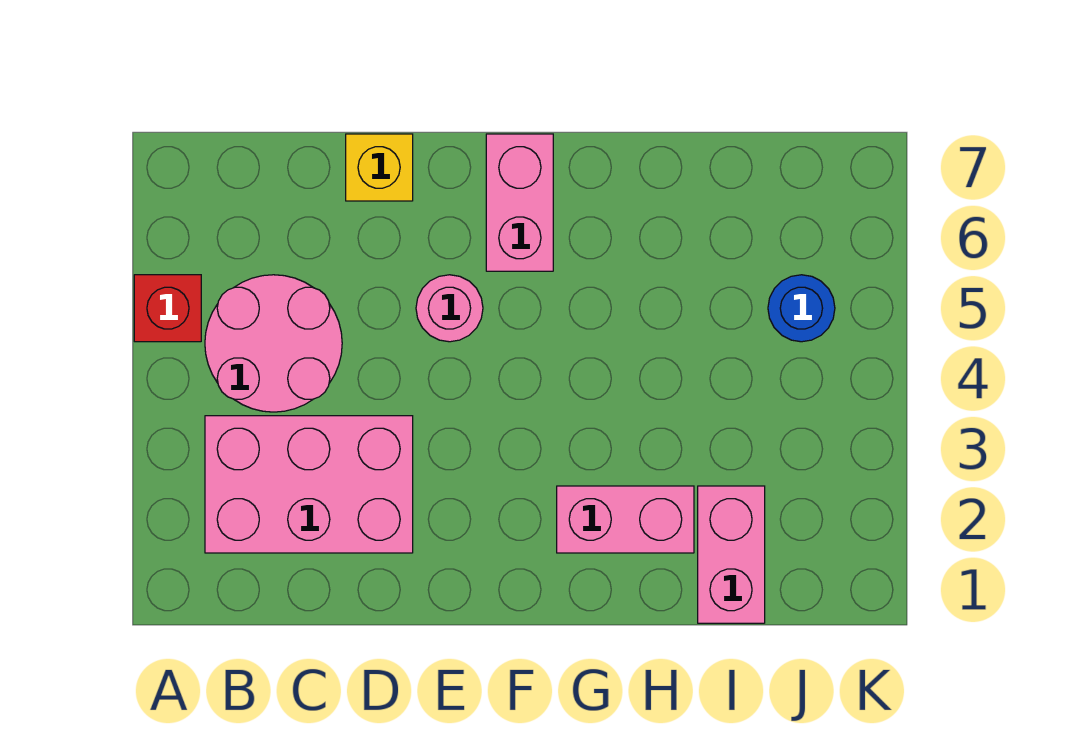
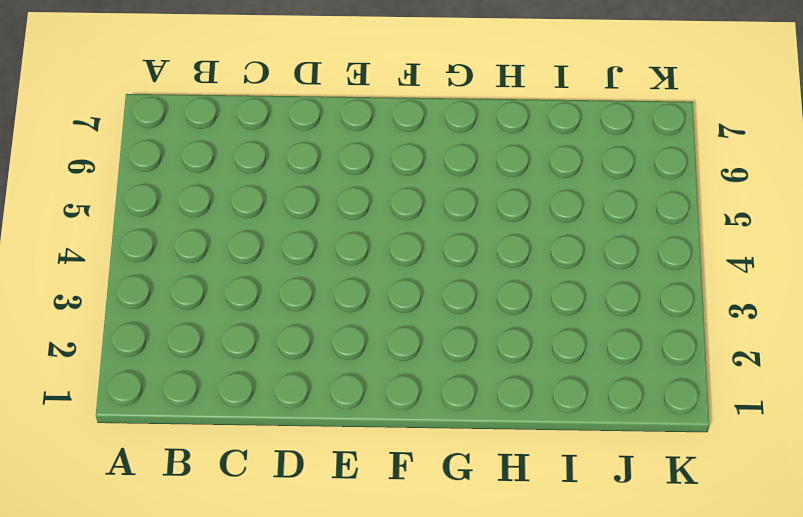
none -> red 1x1 brick [134,275,201,342]
none -> pink 2x3 brick [205,416,413,553]

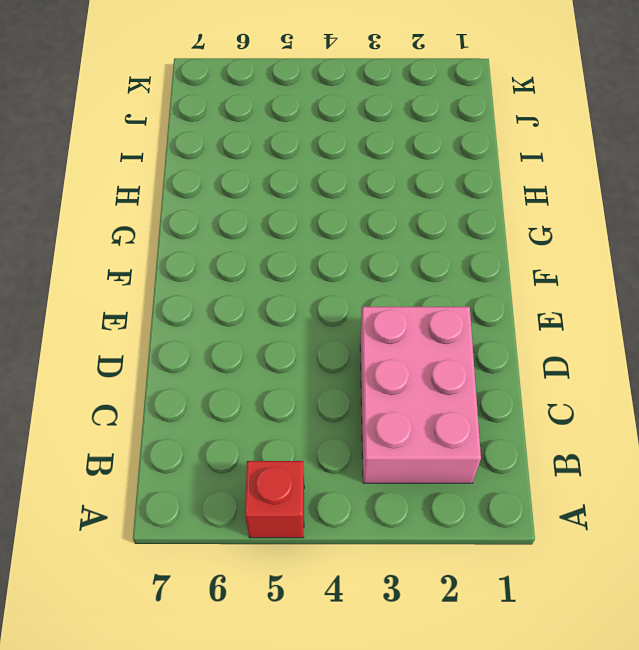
none -> pink 2x2 round brick [205,275,342,412]
none -> yellow 1x1 brick [346,134,413,201]

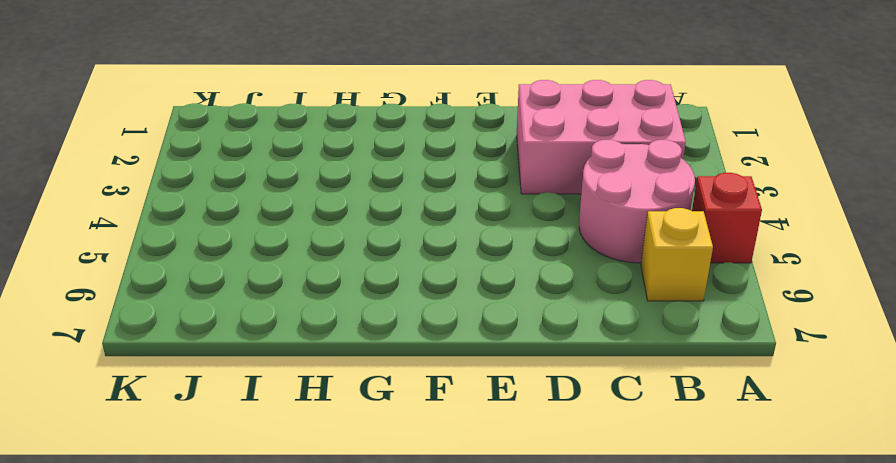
yellow 1x1 brick [641,208,713,301] -> yellow 1x1 brick moved to [346,134,413,201]
none -> pink 1x1 round brick [416,275,483,342]
none -> pink 1x2 brick [486,134,553,271]

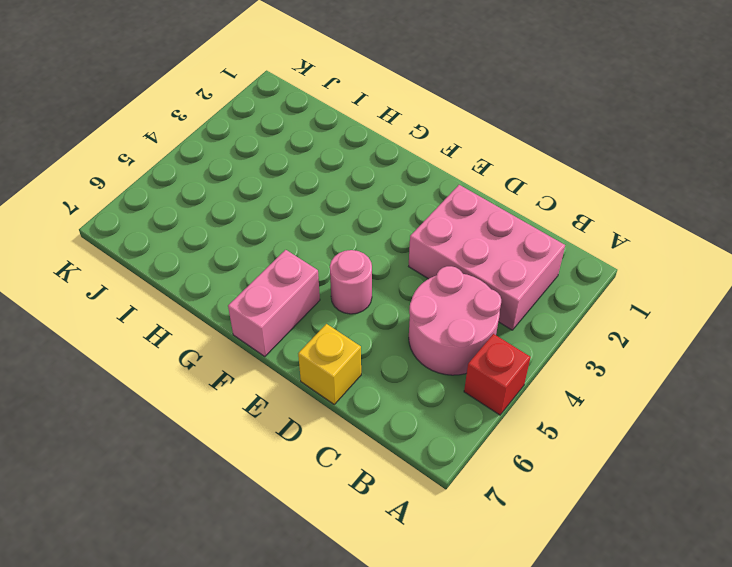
none -> pink 1x2 brick [557,486,694,553]
none -> pink 1x2 brick [698,486,765,623]

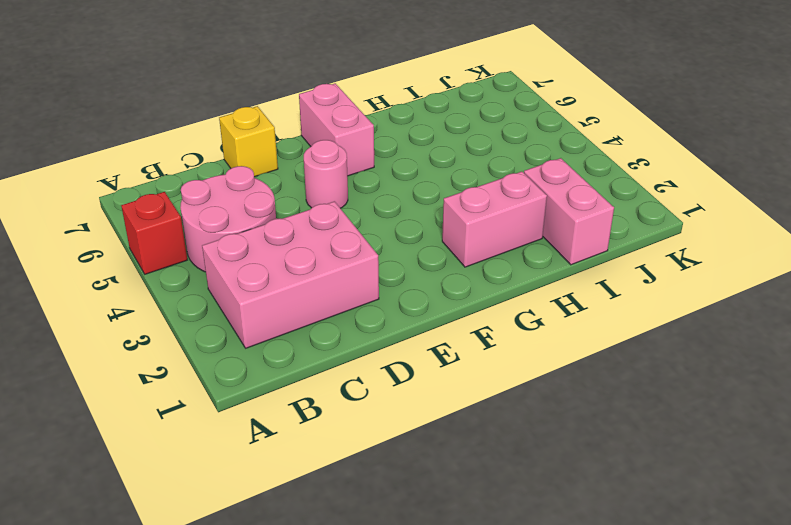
none -> blue 1x1 round brick [768,275,835,342]

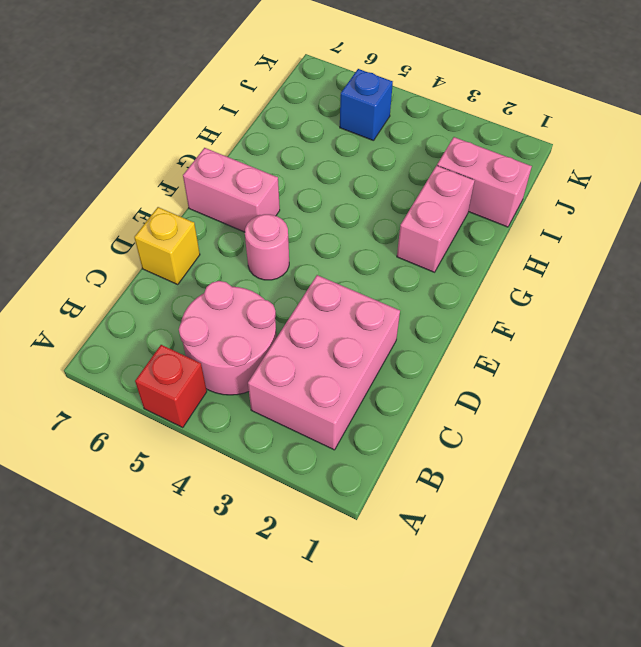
blue 1x1 brick [340,69,393,141] -> blue 1x1 round brick [768,275,835,342]

